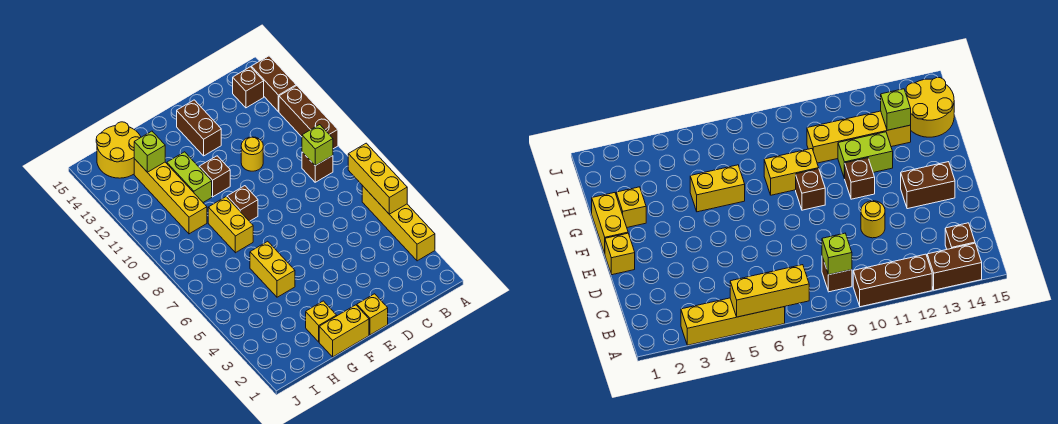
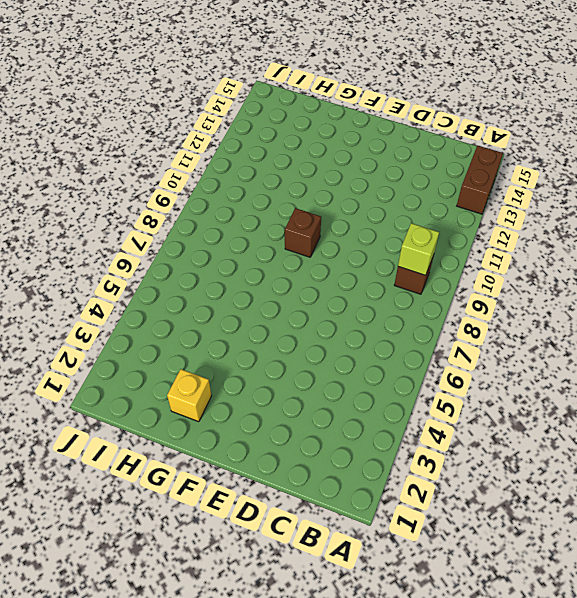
none -> yellow 1x4 brick [362,186,435,261]
none -> brown 1x3 brick [279,86,338,149]
none -> brown 1x1 brick [233,67,264,108]

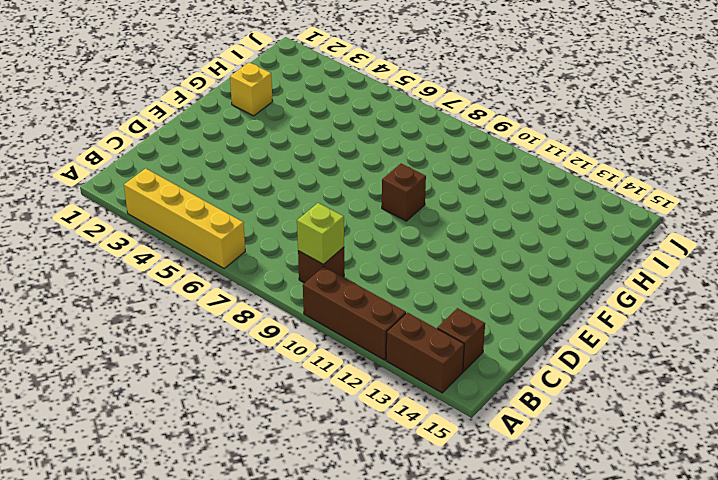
none -> yellow 1x1 round brick [241,137,263,171]
none -> yellow 1x1 brick [357,294,388,335]
none -> brown 1x2 brick [177,100,221,156]

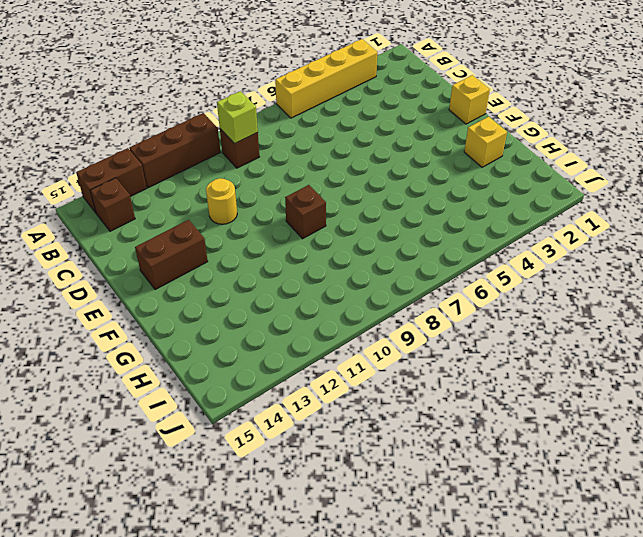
none -> yellow 1x2 brick [319,305,369,357]
none -> brown 1x1 brick [199,156,230,197]
none -> yellow 1x2 brick [250,241,295,297]

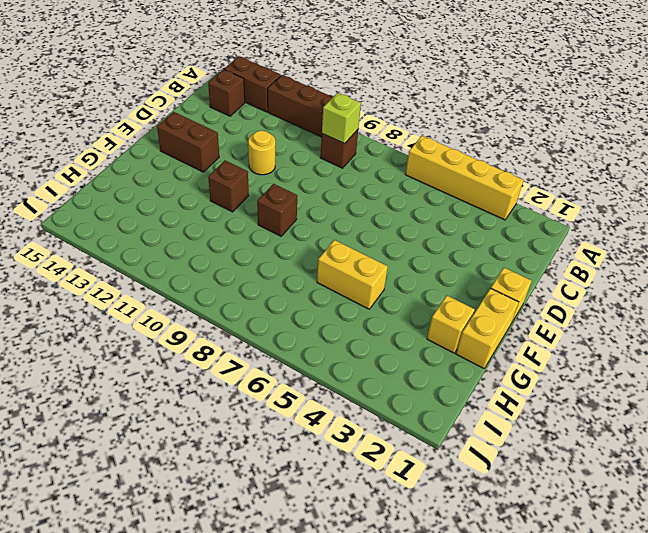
none -> yellow 1x2 brick [208,197,253,253]
none -> lime 1x2 brick [167,152,212,202]
none -> yellow 1x4 brick [134,159,207,234]

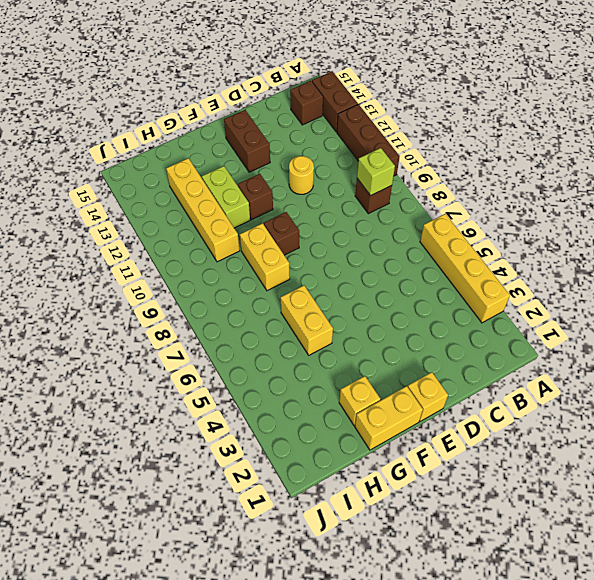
none -> yellow 2x2 round brick [96,122,141,178]
none -> yellow 1x3 brick [348,143,407,214]
none -> lime 1x1 brick [134,131,165,172]

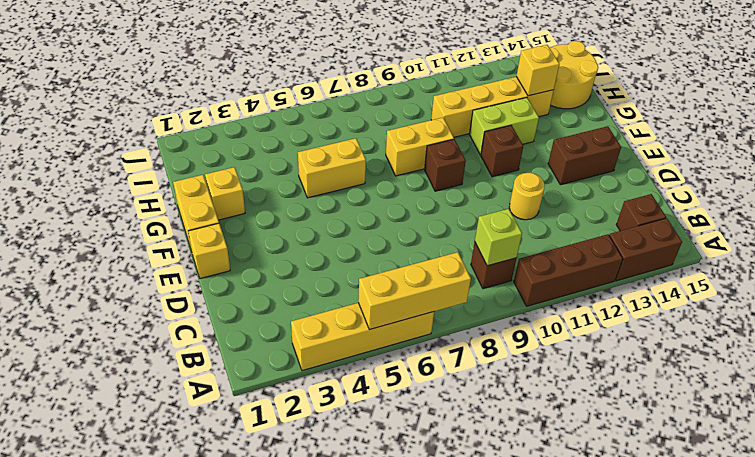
yellow 1x1 brick [516,45,559,96] -> lime 1x1 brick [134,131,165,172]

